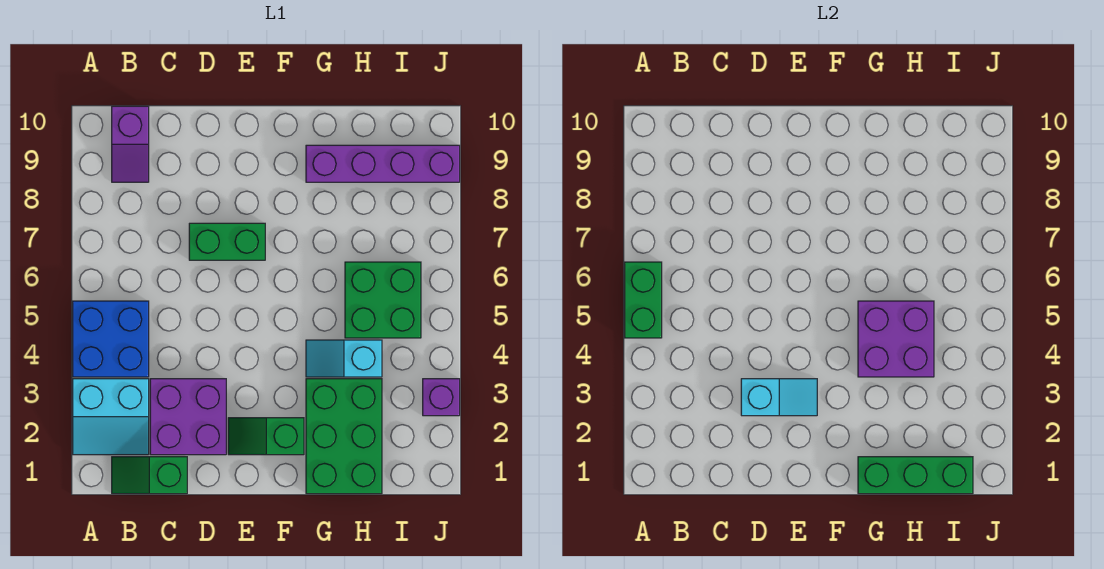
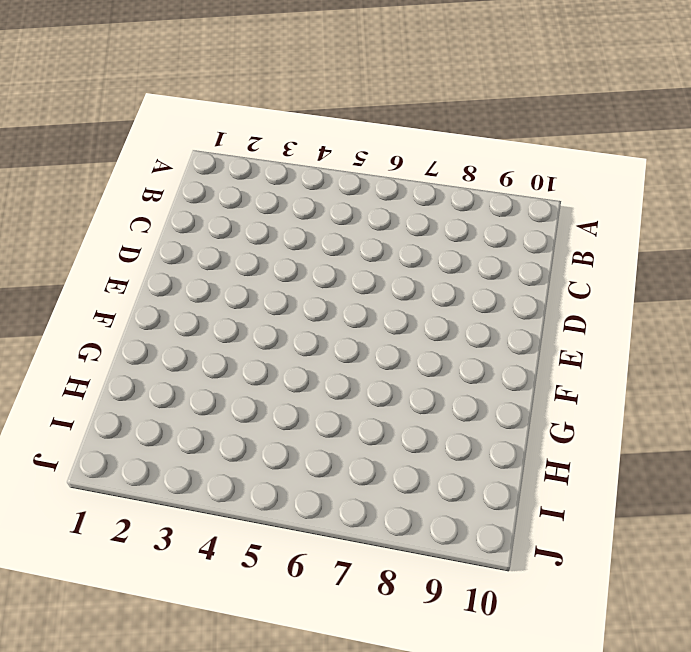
none -> cyan 2x2 slope [73,379,149,455]
none -> blue 2x2 brick [73,301,149,377]
none -> green 1x2 slope [112,457,187,494]

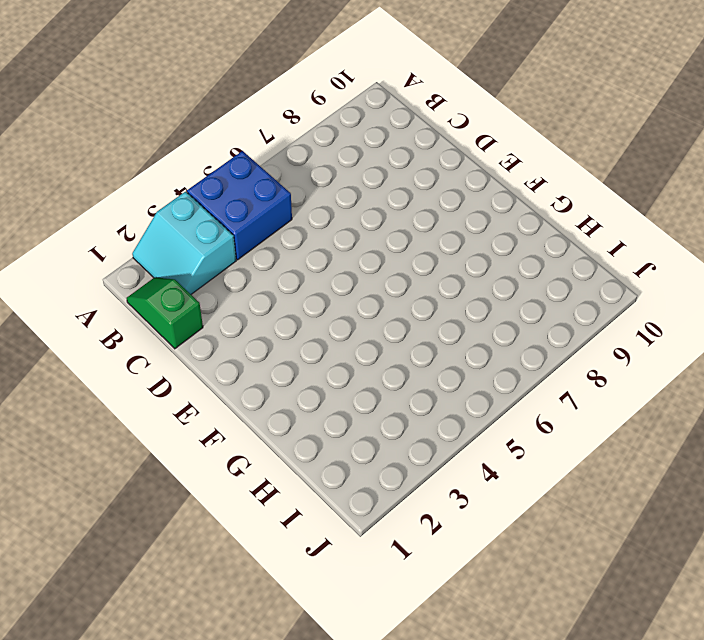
none -> purple 1x2 slope [112,106,149,182]
none -> purple 2x2 brick [150,379,226,455]
none -> green 1x2 brick [189,223,265,260]

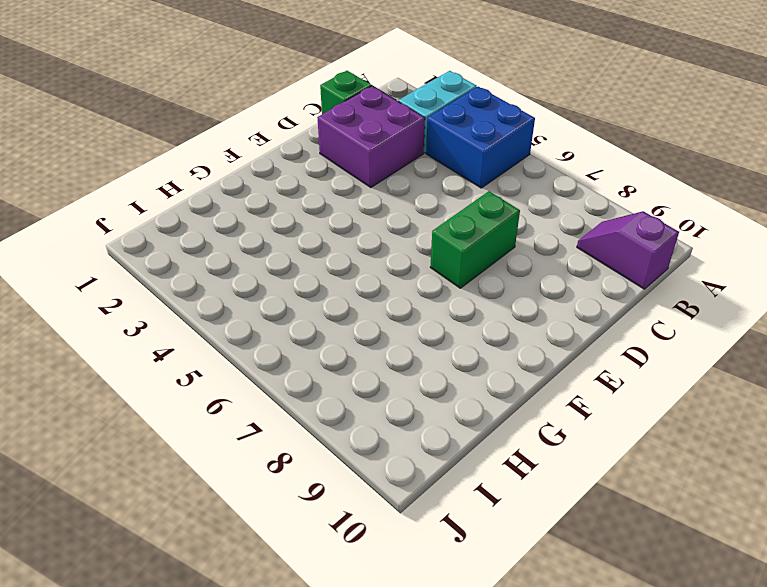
none -> green 1x2 slope [228,418,304,455]
none -> green 2x3 brick [306,379,382,494]
none -> cyan 1x2 slope [306,340,382,377]

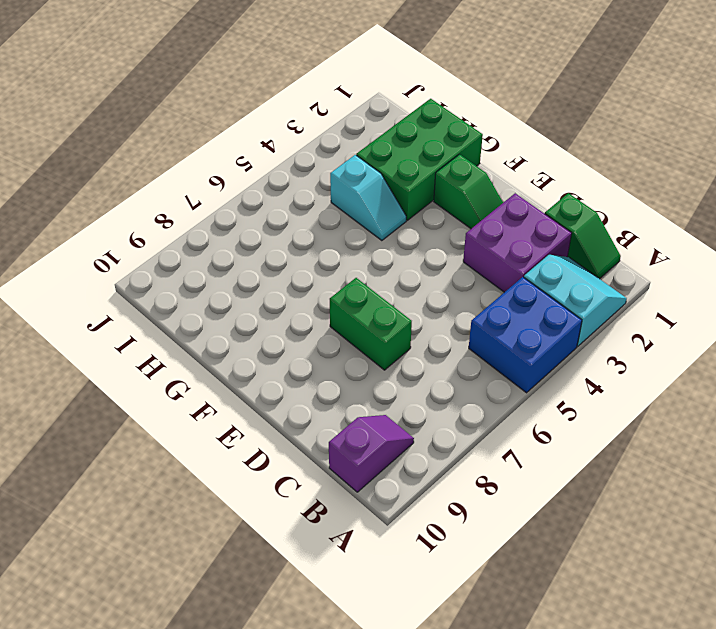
none -> purple 1x4 brick [306,145,460,182]
none -> green 2x2 brick [345,262,421,338]
none -> purple 1x1 brick [423,379,460,416]

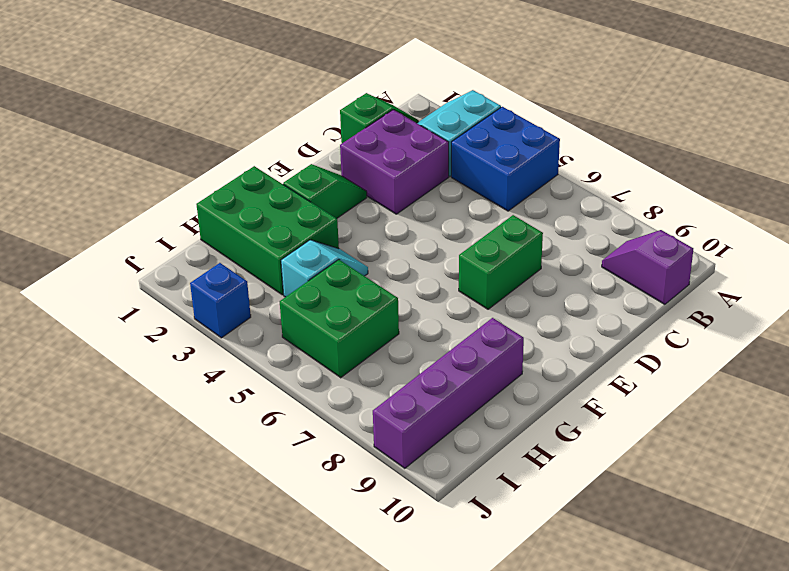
blue 1x1 brick [190,263,251,338] -> purple 1x1 brick [423,379,460,416]
none -> green 1x2 brick [625,262,662,338]
none -> cyan 1x2 slope [741,379,817,416]
none -> green 1x3 brick [858,457,973,494]

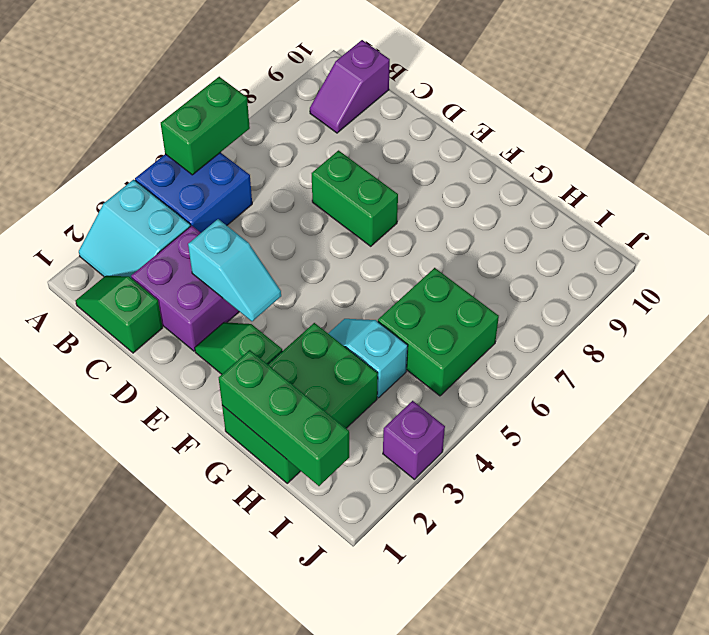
none -> purple 1x4 brick [306,145,460,182]
none -> purple 2x2 brick [858,301,934,377]

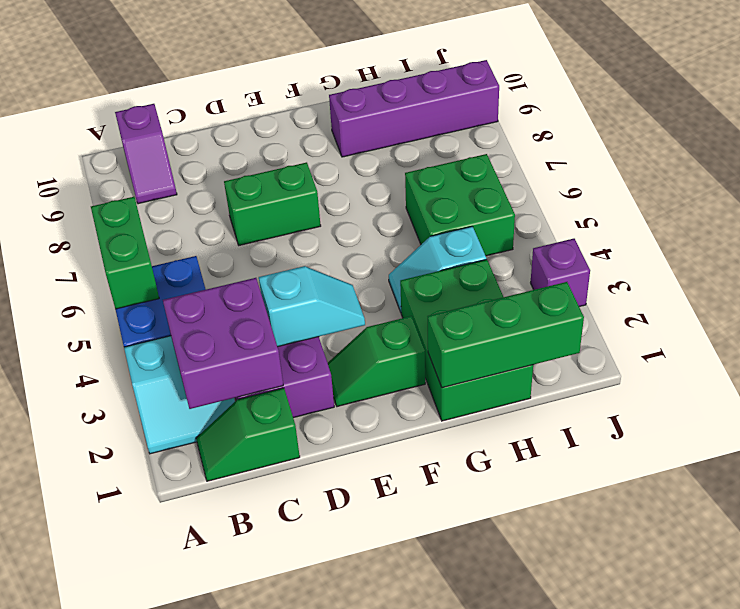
purple 2x2 brick [163,278,283,409] -> purple 2x2 brick moved to [858,301,934,377]

